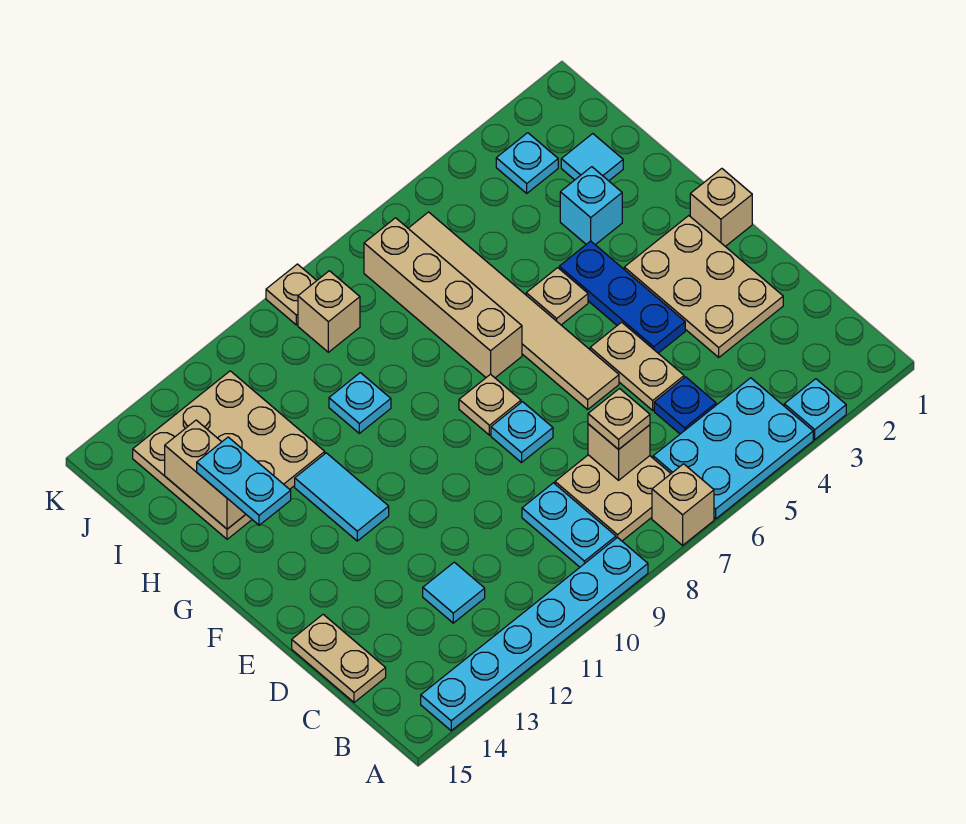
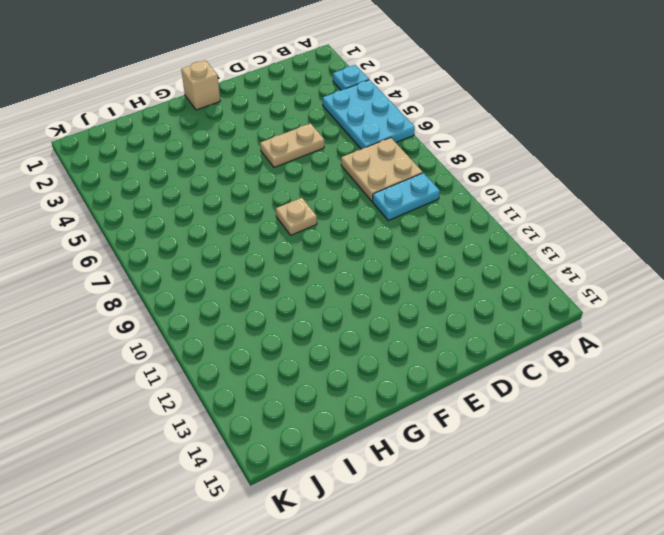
none -> tan 1x1 brick [652,464,714,545]
none -> cyan 1x6 plate [421,537,648,731]
none -> blue 1x1 plate [654,377,716,434]
none -> cyan 1x1 tile [423,562,485,623]

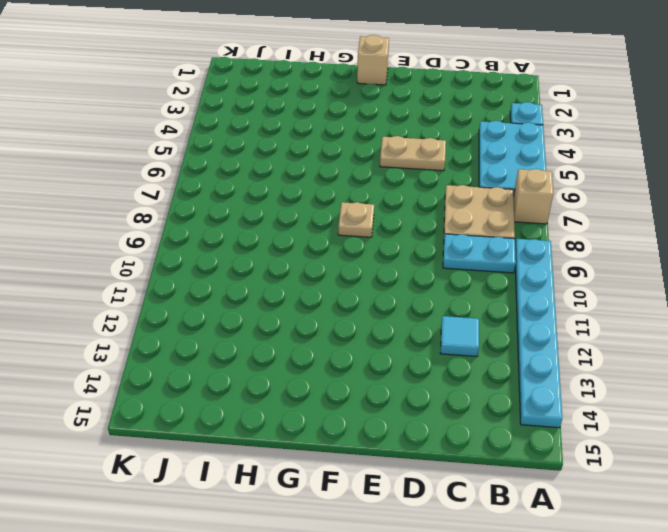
none -> blue 1x1 plate [654,377,716,434]
none -> tan 1x2 plate [292,614,386,702]
none -> tan 2x3 plate [624,216,783,357]
none -> blue 1x3 plate [559,241,685,353]

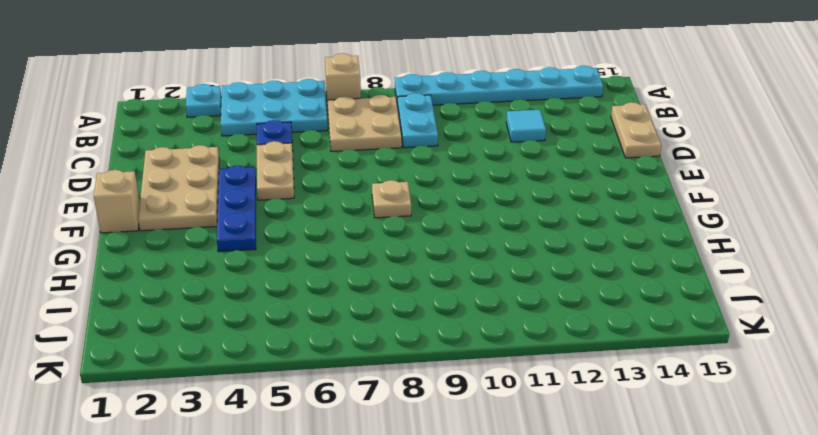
none -> tan 1x6 tile [408,212,619,409]
none -> cyan 1x1 plate [491,402,553,463]
none -> cyan 1x2 tile [295,453,389,541]
none -> tan 1x1 plate [526,268,588,325]

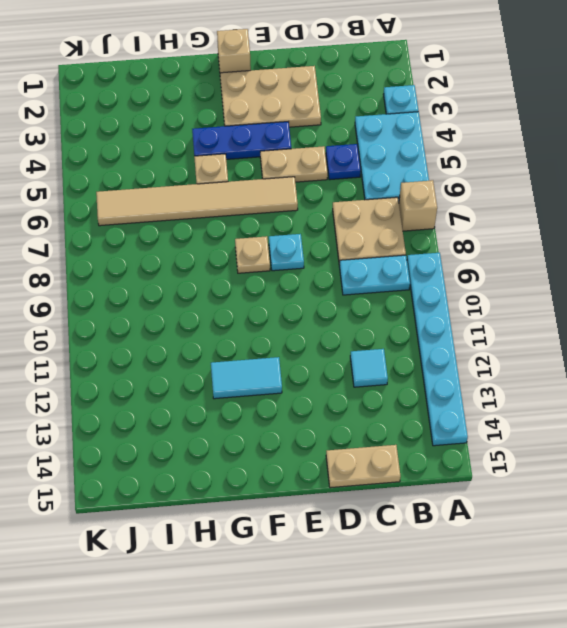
none -> tan 1x4 brick [364,218,522,378]
none -> cyan 1x1 brick [560,167,622,245]
none -> cyan 1x1 plate [329,373,391,433]
none -> tan 3x3 plate [133,371,325,539]

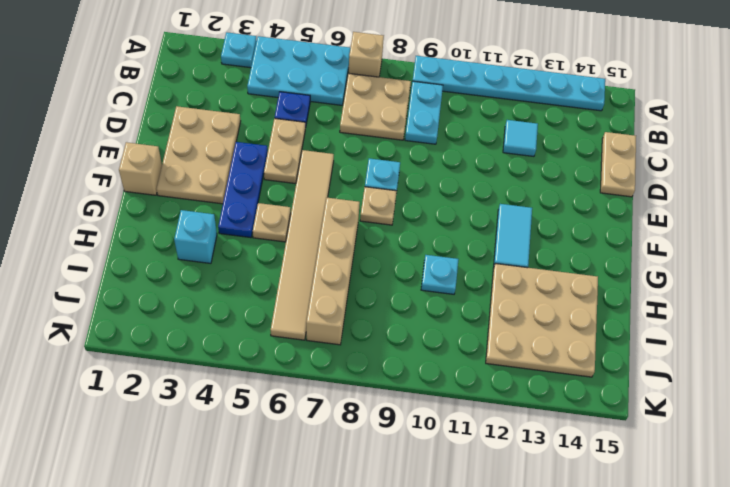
none -> cyan 1x1 tile [561,134,623,181]
none -> cyan 1x1 plate [496,133,558,193]
none -> tan 1x1 brick [298,271,360,352]
none -> tan 1x1 plate [266,264,317,325]

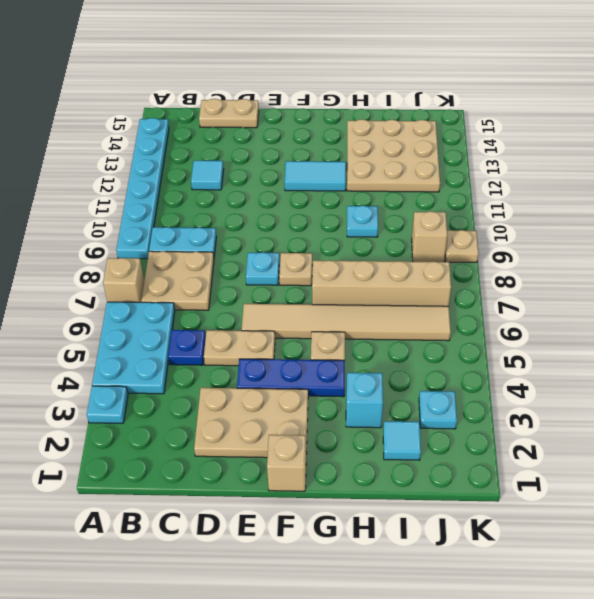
none -> tan 1x1 brick [588,424,650,480]
none -> tan 1x2 brick [165,420,246,529]
none -> tan 1x1 plate [588,389,650,450]
none -> cyan 1x2 plate [197,437,291,525]

